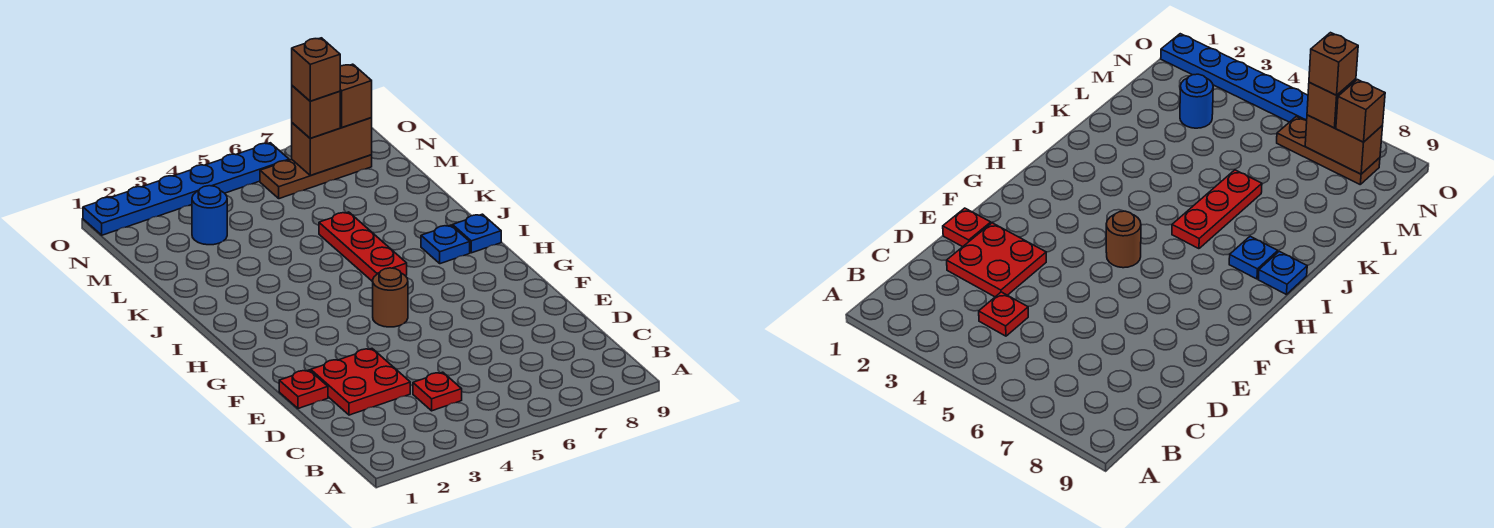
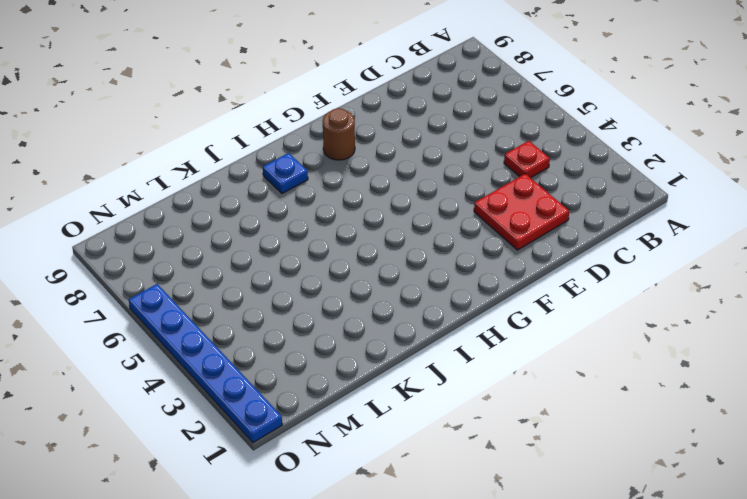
brown 1x1 round brick [323,108,355,160] -> brown 1x1 round brick moved to [373,268,408,327]
none -> red 1x1 plate [279,370,328,409]
none -> red 1x3 plate [319,212,407,282]
none -> blue 1x1 plate [453,214,501,253]

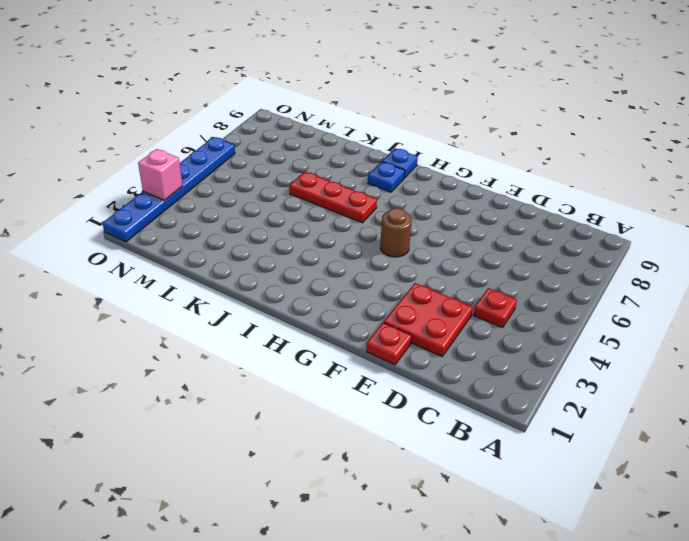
pink 1x1 brick [138,149,182,200] -> none
none -> blue 1x1 round brick [192,186,227,245]
none -> brown 1x3 plate [260,155,372,199]
none -> brown 1x2 brick [292,118,372,176]

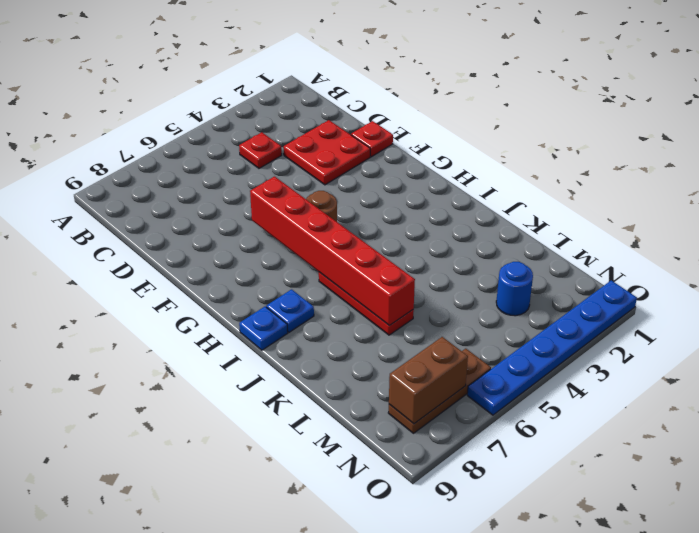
red 1x6 brick [250,177,415,326] -> none
none -> brown 1x1 brick [292,86,340,138]
none -> brown 1x1 brick [340,64,372,128]
none -> brown 1x1 brick [292,38,340,101]

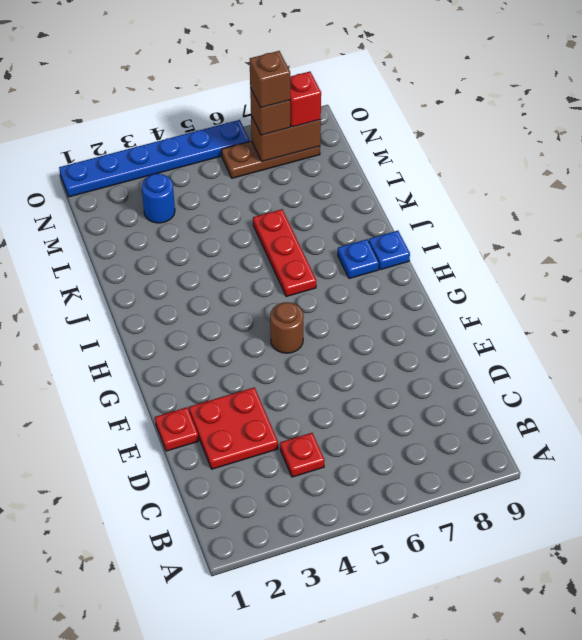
red 1x1 brick [290,71,321,127] -> brown 1x1 brick [340,64,372,128]

